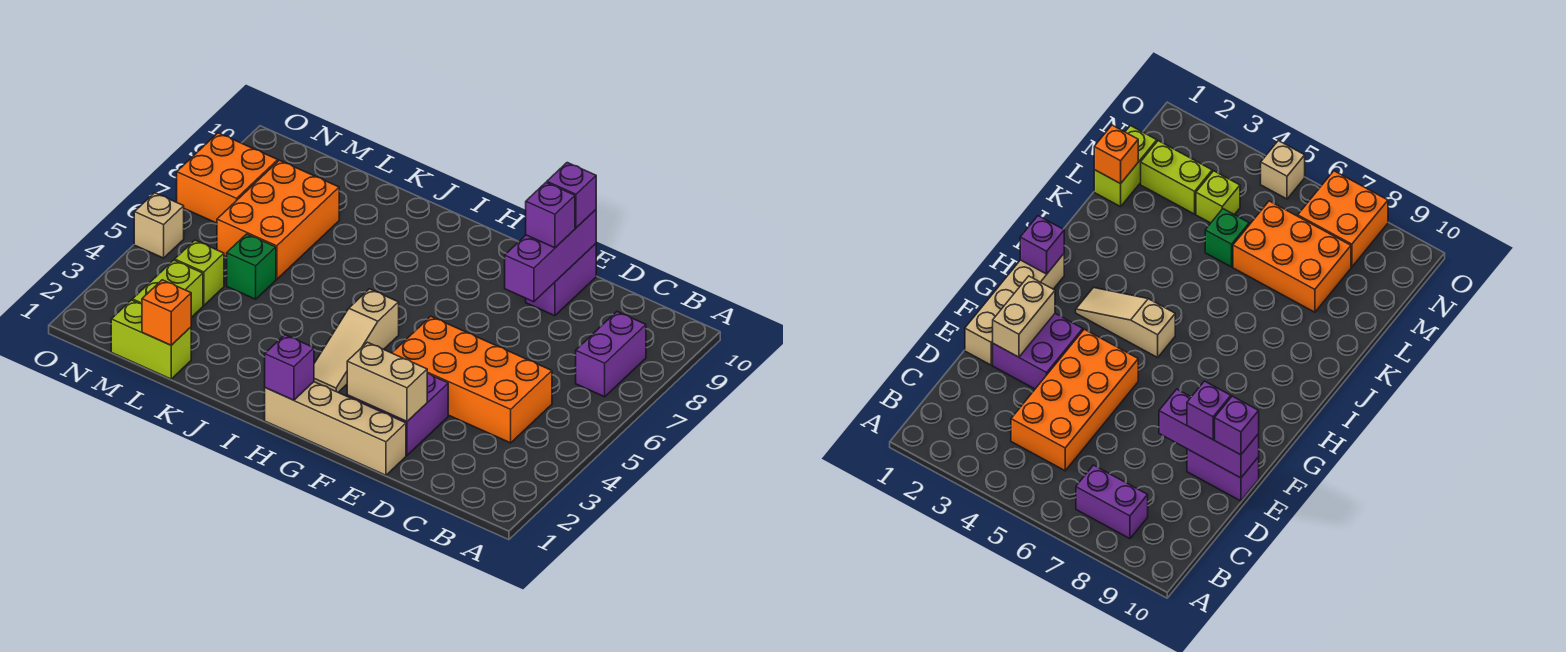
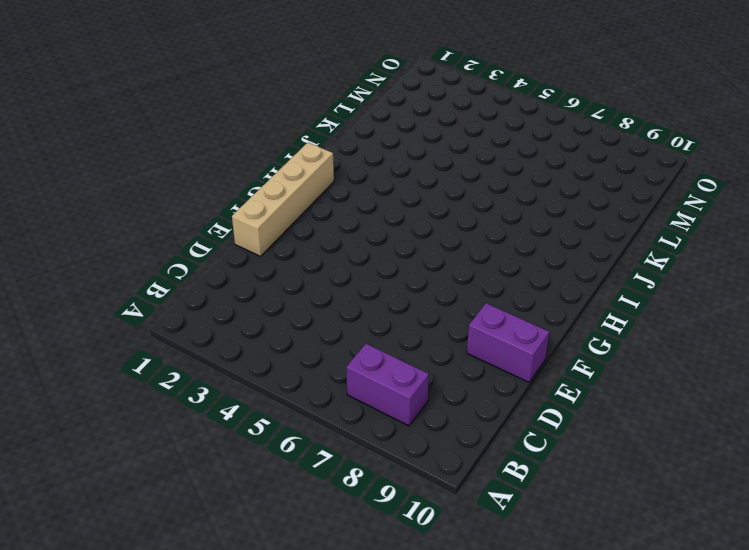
none -> orange 2x4 brick [392,316,552,443]
none -> purple 2x2 brick [347,373,448,455]
none -> tan 1x3 slope [314,289,399,392]

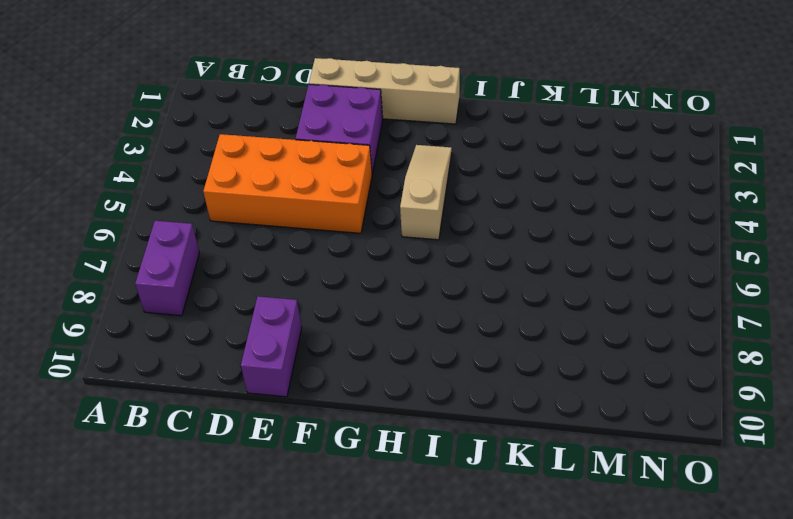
none -> lime 1x2 brick [111,300,191,379]
none -> green 1x1 brick [227,234,276,299]
none -> orange 2x3 brick [217,160,339,279]

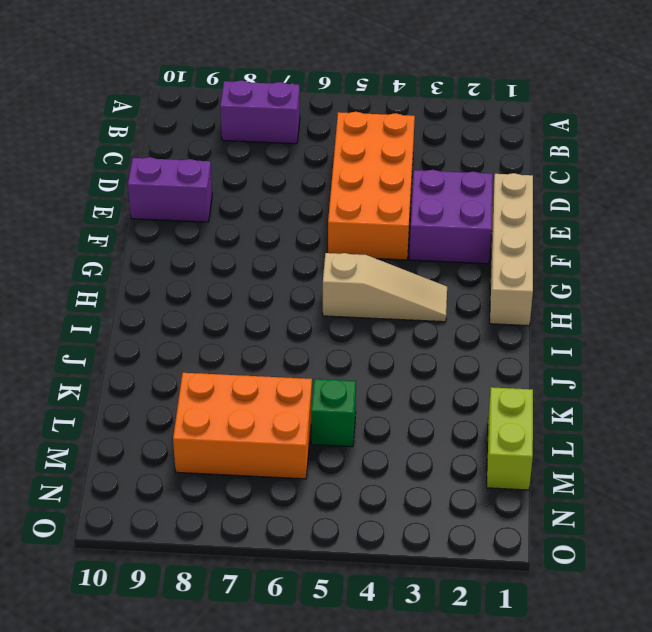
none -> lime 1x2 brick [132,260,203,318]
none -> lime 1x1 brick [175,240,224,306]
none -> orange 2x2 brick [177,133,278,223]

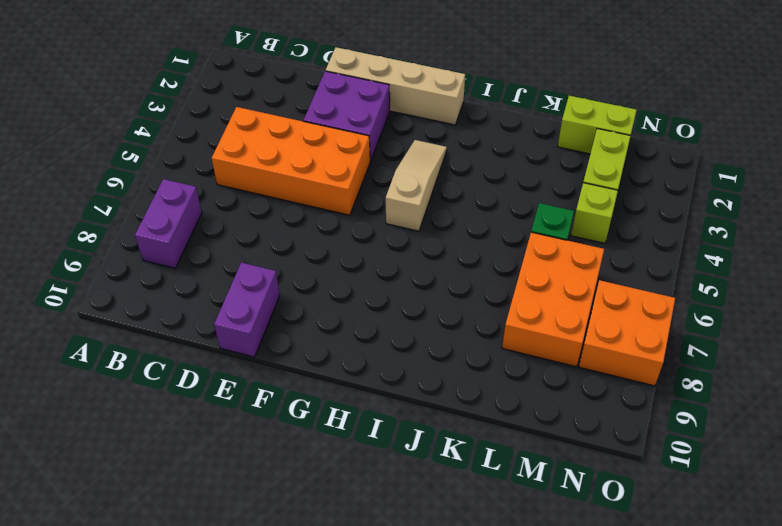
none -> tan 1x1 brick [134,193,184,258]
none -> tan 1x2 brick [347,342,427,421]
none -> purple 1x3 brick [505,210,596,302]

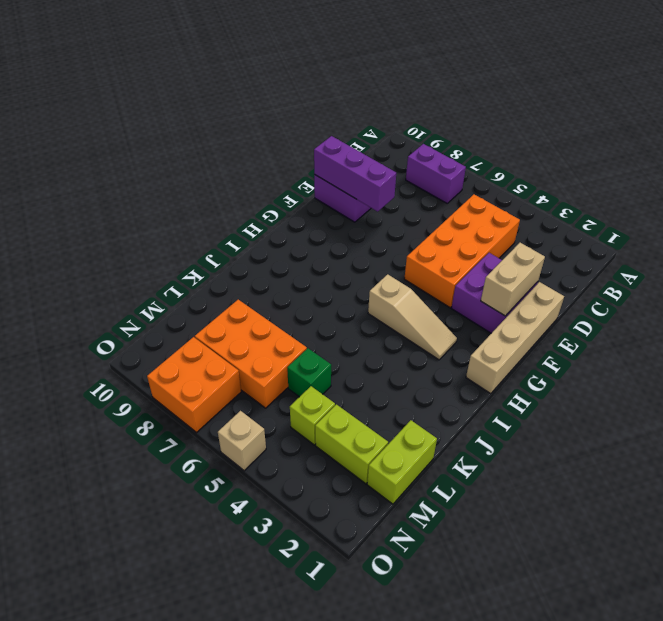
none -> purple 1x1 brick [265,335,314,400]
none -> orange 1x1 brick [142,280,191,345]
none -> purple 1x1 brick [526,183,575,248]

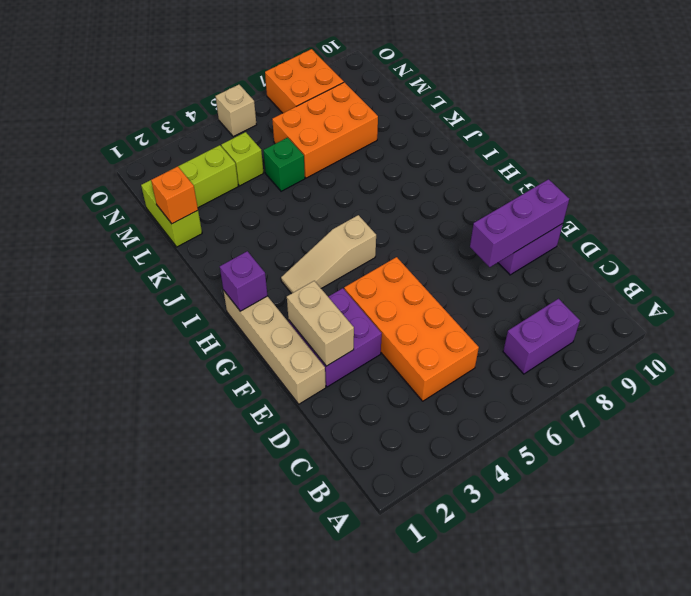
none -> purple 1x1 brick [526,183,575,248]
none -> purple 1x1 brick [547,163,596,228]

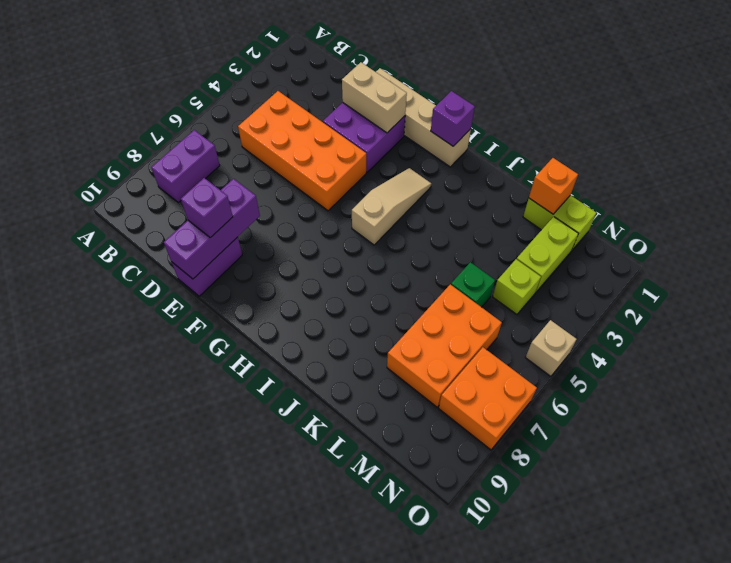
none -> purple 1x1 brick [547,163,596,228]

